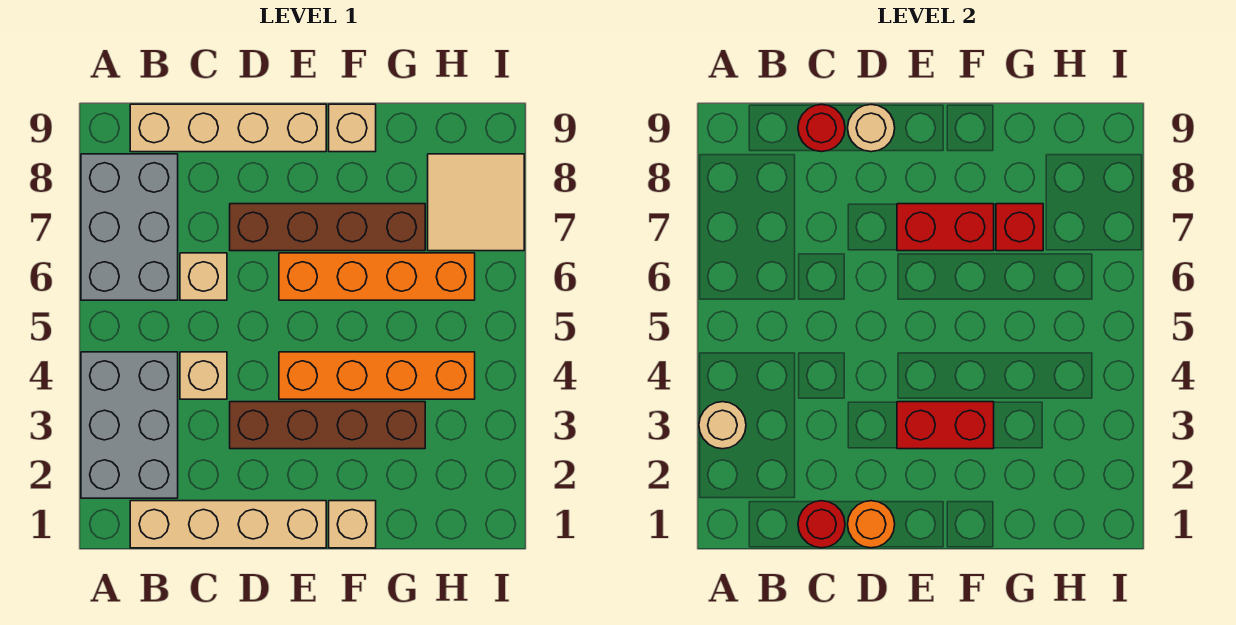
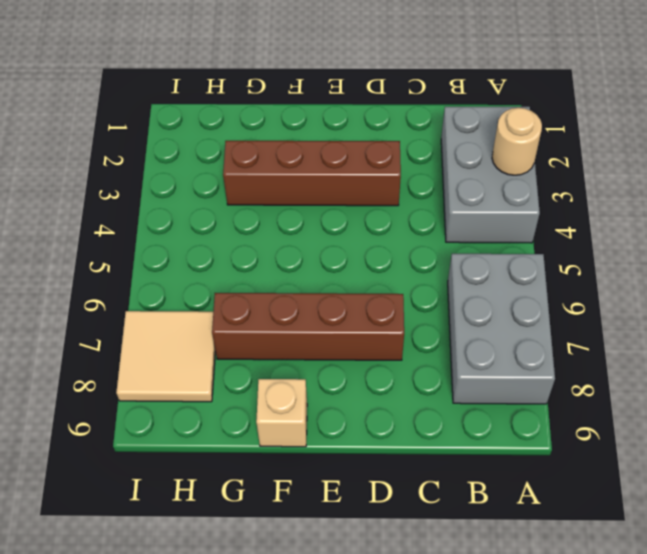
none -> tan 1x4 brick [130,501,326,548]
none -> tan 1x4 brick [130,104,326,152]
none -> tan 1x1 brick [180,352,227,399]

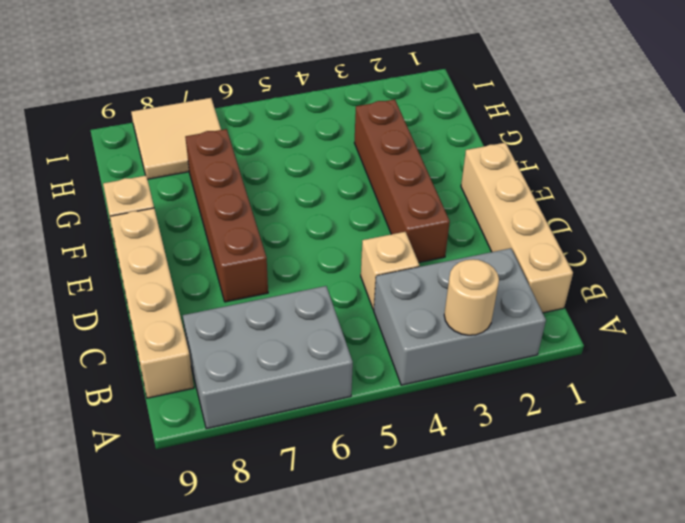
none -> tan 1x1 brick [180,253,227,300]
none -> orange 1x4 brick [279,352,475,399]
none -> orange 1x4 brick [279,253,475,300]

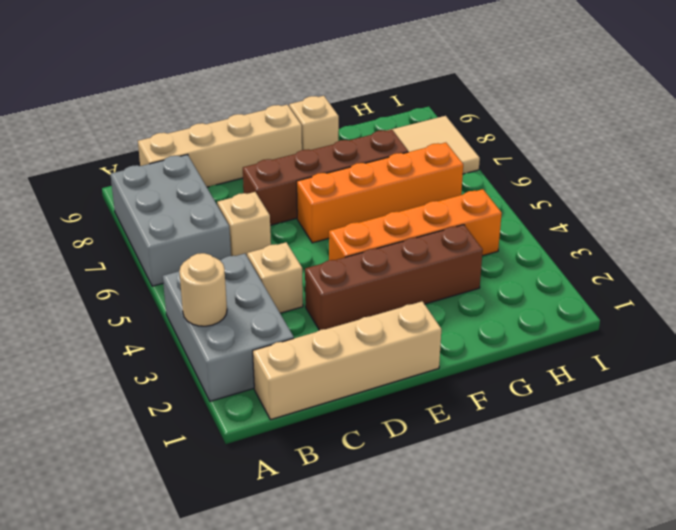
none -> tan 1x1 brick [329,501,376,548]
none -> red 1x1 round brick [798,501,845,548]
none -> red 1x1 round brick [798,104,845,152]

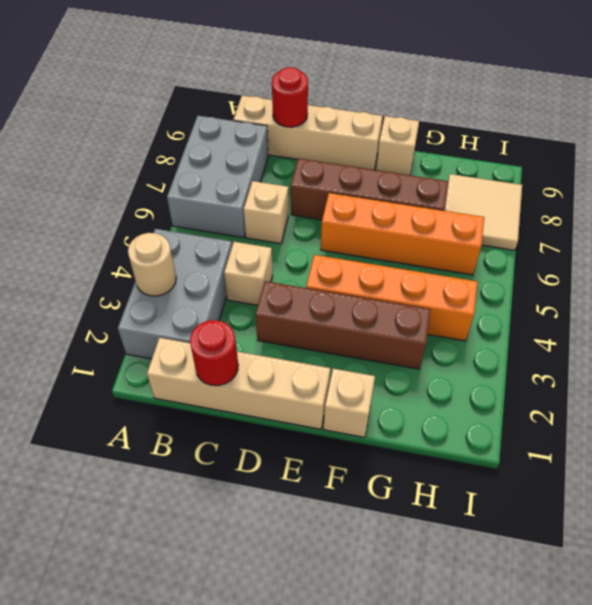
none -> orange 1x1 round brick [848,501,895,548]
none -> tan 1x1 round brick [848,105,895,152]
none -> red 1x2 brick [897,402,994,449]

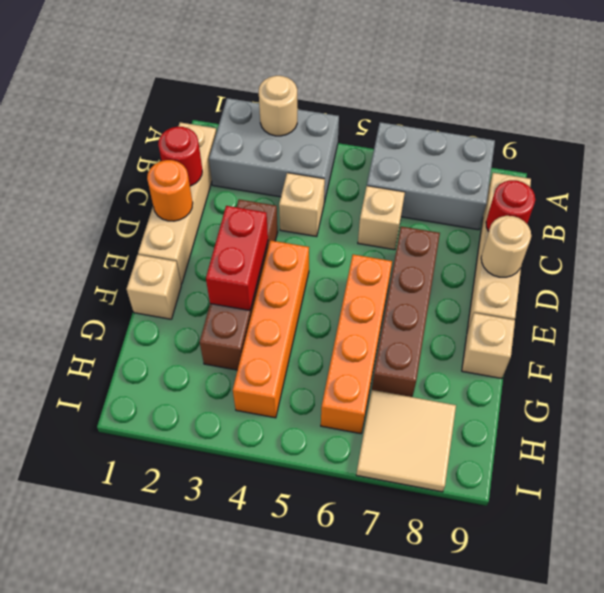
none -> red 1x2 brick [897,204,994,251]
none -> red 1x1 brick [996,204,1043,251]

